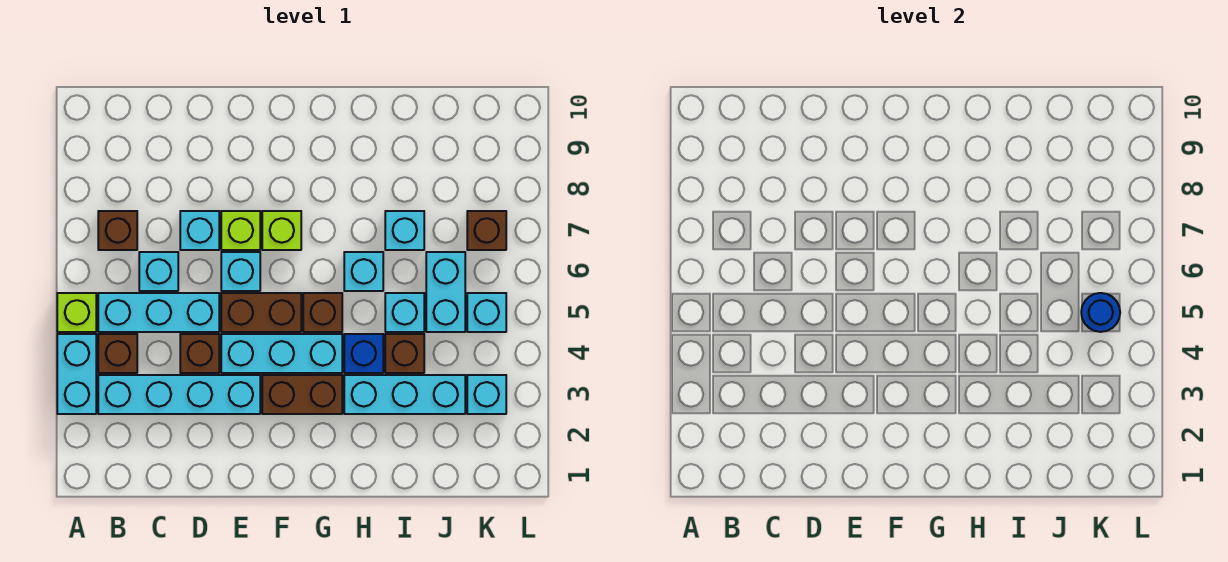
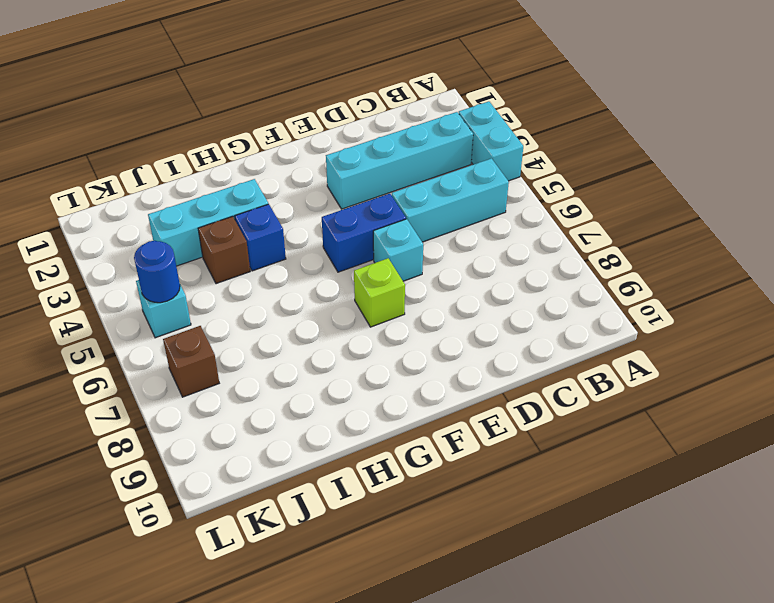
blue 1x2 brick [322,194,406,272] -> brown 1x2 brick [221,293,301,332]
none -> lime 1x1 brick [57,293,96,332]
none -> brown 1x1 brick [98,334,137,373]
none -> brown 1x1 brick [98,211,137,250]

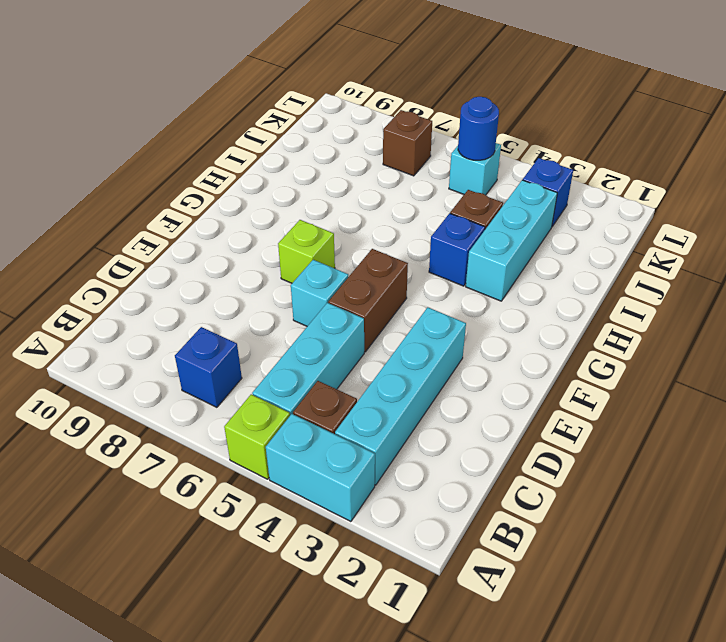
blue 1x1 brick [175,327,242,407] -> brown 1x1 brick [98,211,137,250]
blue 1x1 brick [523,158,573,226] -> cyan 1x1 brick [467,375,506,414]
none -> cyan 1x1 brick [139,252,178,291]
none -> brown 1x1 brick [180,334,219,373]
none -> cyan 1x1 brick [180,211,219,250]

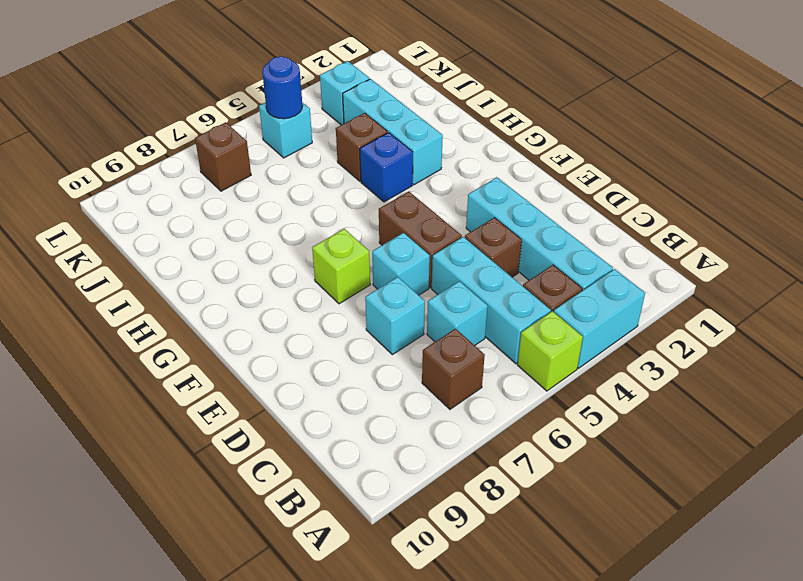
none -> cyan 1x3 brick [221,334,342,373]
none -> lime 1x1 brick [221,211,260,250]
none -> brown 1x2 brick [262,375,342,414]

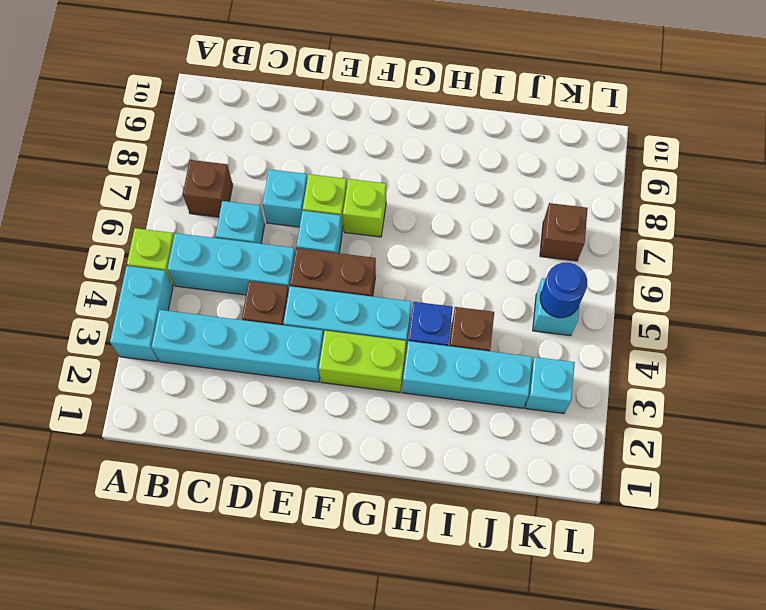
lime 1x2 brick [319,331,406,393] -> brown 1x2 brick [262,375,342,414]
none -> brown 1x1 brick [98,334,137,373]
none -> brown 1x1 brick [303,293,342,332]
none -> cyan 1x1 brick [344,252,383,291]

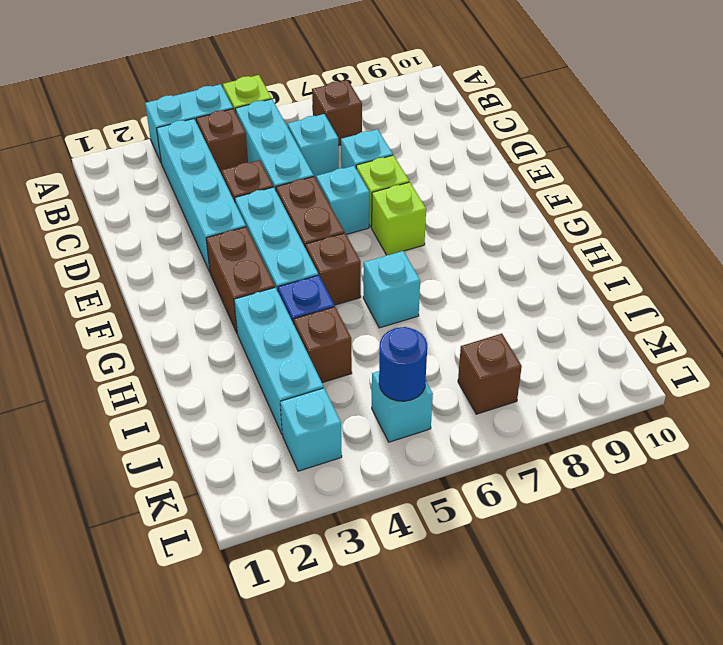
none -> cyan 1x1 brick [385,293,424,332]
none -> cyan 1x1 brick [385,211,424,250]
none -> cyan 1x2 brick [426,252,465,332]

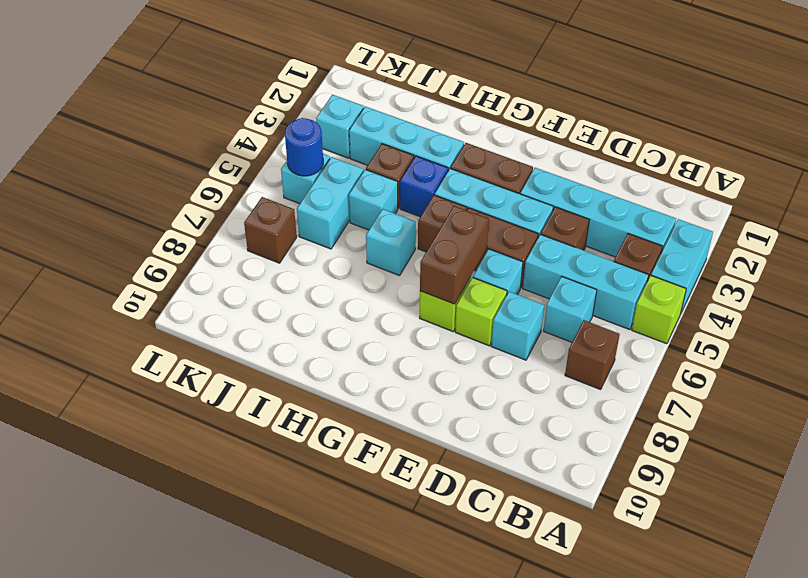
brown 1x2 brick [420,206,489,304] -> none
none -> cyan 1x1 brick [385,211,424,250]

